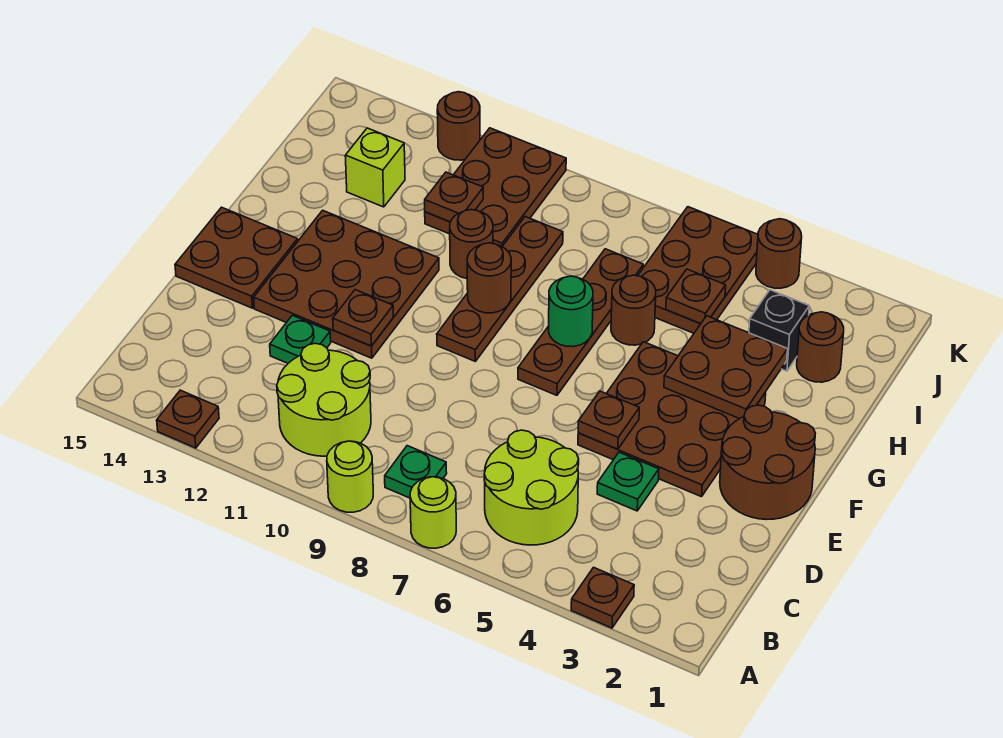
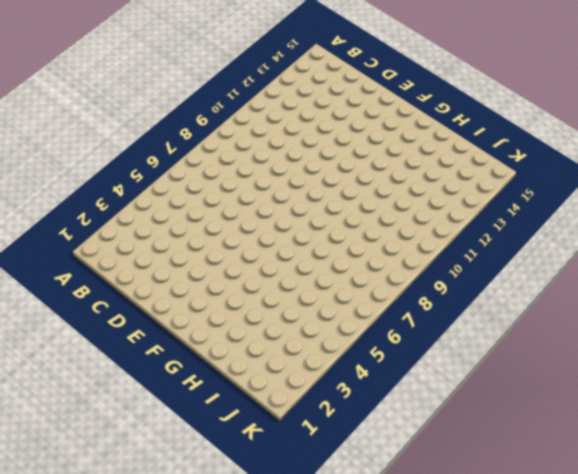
none -> brown 1x1 plate [571,567,634,628]
none -> lime 1x1 round brick [410,477,456,548]
none -> lime 1x1 round brick [327,441,373,512]
none -> brown 1x1 plate [157,390,219,448]

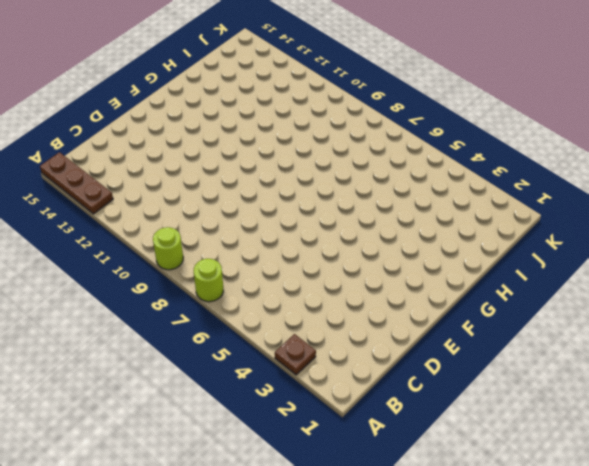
brown 1x3 plate [40,152,113,214] -> brown 1x1 plate [157,390,219,448]
none -> lime 2x2 round brick [484,430,579,545]
none -> green 1x1 plate [385,446,447,498]
none -> lime 2x2 round brick [277,343,371,456]
none -> green 1x1 plate [597,452,659,511]

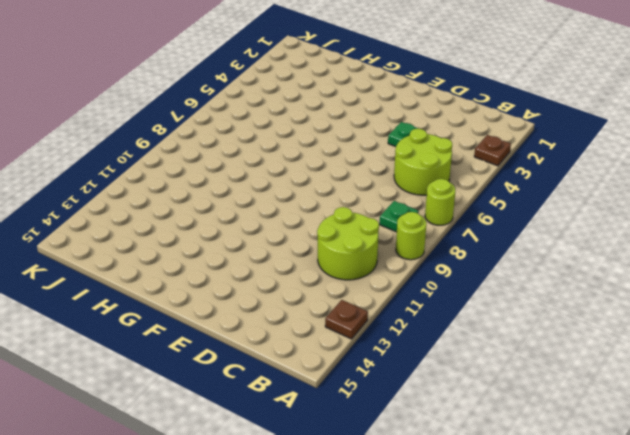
none -> green 1x1 plate [270,315,331,363]
none -> brown 2x2 round brick [720,405,815,520]
none -> brown 3x3 plate [578,342,766,497]
none -> brown 3x3 plate [254,210,439,358]

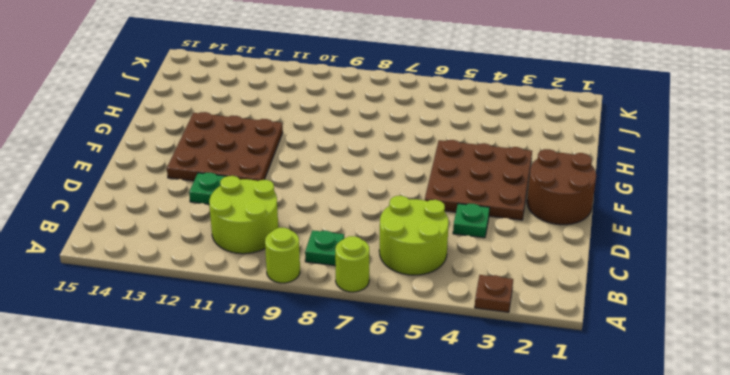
none -> brown 1x1 plate [157,390,219,448]
none -> brown 2x2 plate [175,207,298,308]
none -> brown 1x4 plate [518,249,643,395]
none -> brown 1x4 plate [437,217,563,361]

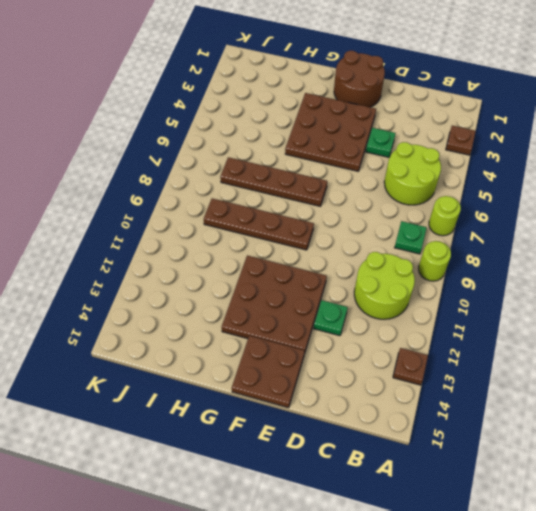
none -> brown 1x1 round brick [611,275,656,345]
none -> brown 1x1 round brick [450,210,493,279]
none -> brown 1x1 round brick [797,312,844,382]
none -> black 1x1 brick [749,290,809,371]

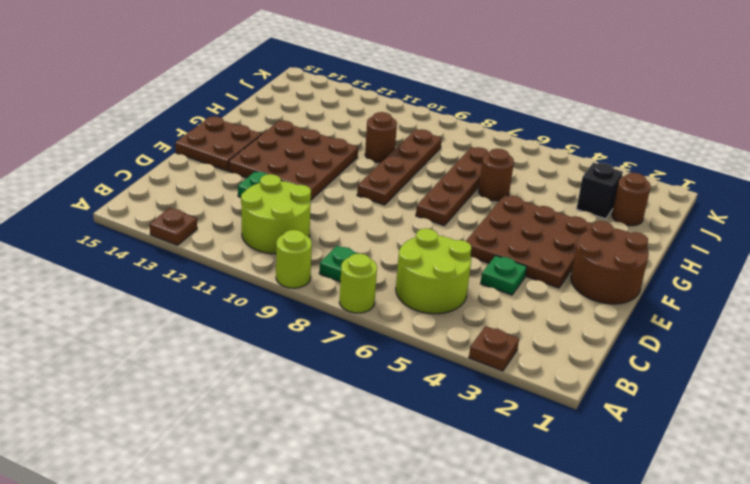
none -> brown 2x3 plate [638,207,758,333]
none -> brown 2x3 plate [425,128,566,246]
none -> lime 1x1 brick [345,128,405,207]
none -> brown 1x1 round brick [756,219,802,288]

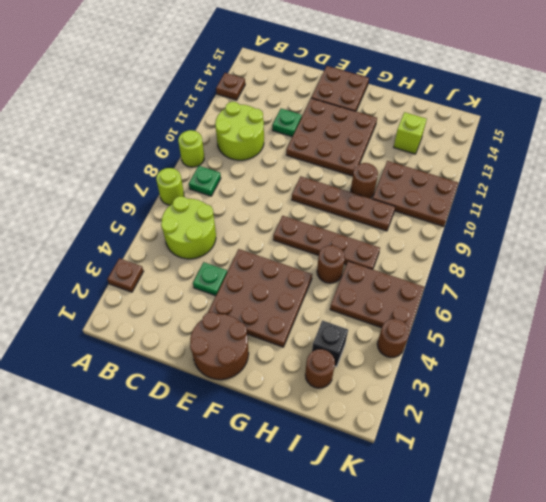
none -> brown 1x1 round brick [437,92,480,160]
none -> brown 1x1 plate [578,391,639,449]
none -> brown 1x1 plate [333,290,393,346]
none -> brown 2x2 plate [664,316,788,419]

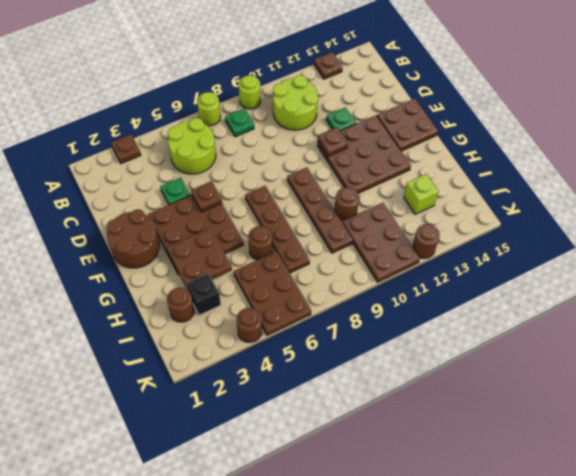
none -> green 1x1 round brick [549,276,593,347]
none -> brown 1x1 round brick [467,243,511,313]
none -> brown 1x1 plate [666,269,726,324]
none -> brown 1x1 plate [425,172,483,222]

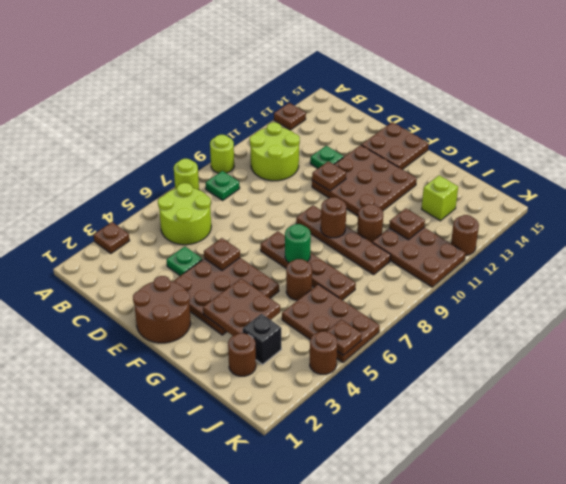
brown 1x1 plate [327,320,362,355] -> brown 1x1 plate moved to [666,269,726,324]

